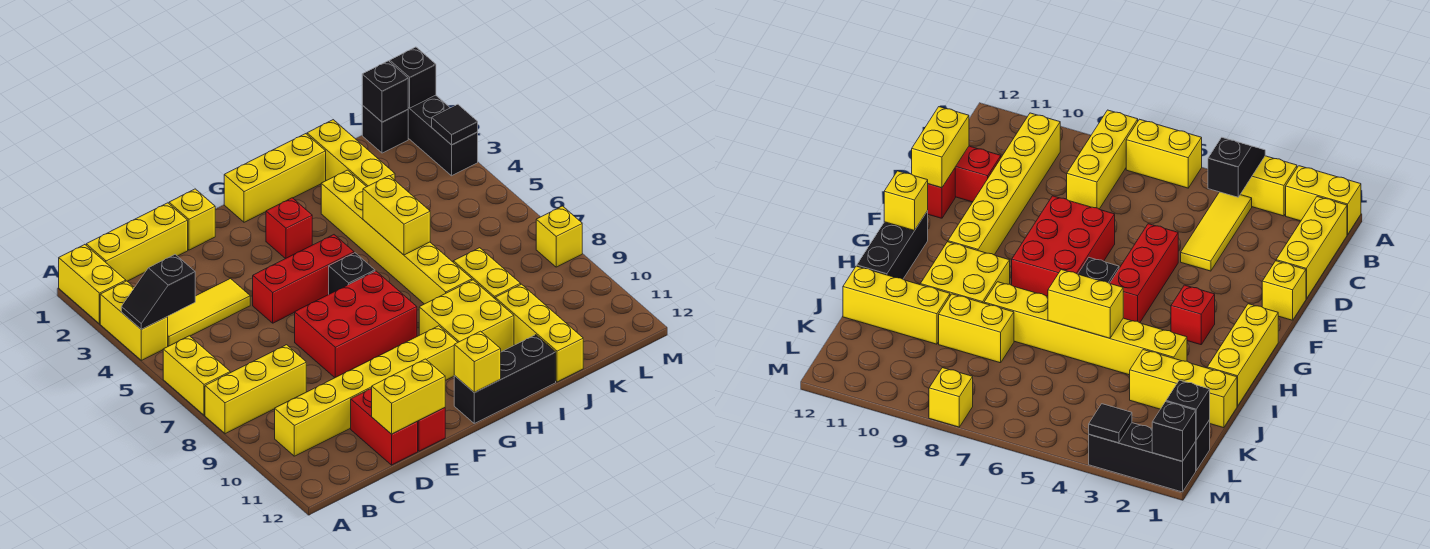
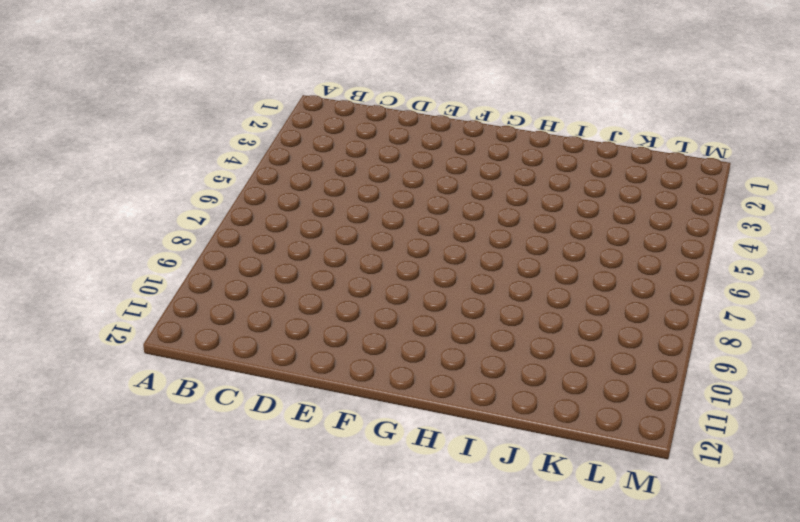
none -> yellow 1x2 brick [59,245,126,324]
none -> yellow 1x2 brick [100,281,168,360]
none -> yellow 1x2 brick [163,336,230,415]
none -> yellow 1x3 brick [205,345,306,434]

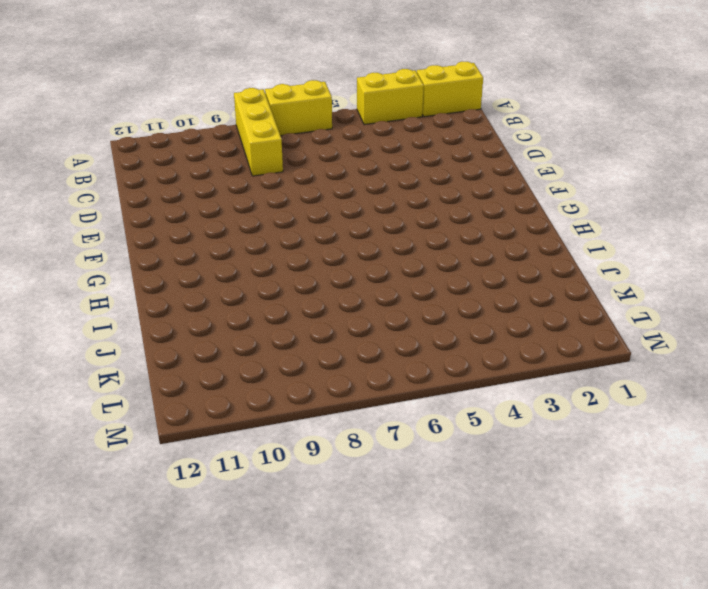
none -> yellow 1x3 brick [86,203,188,281]
none -> yellow 1x3 tile [168,279,250,346]
none -> yellow 1x6 brick [275,326,458,456]
none -> red 1x2 brick [351,388,418,465]

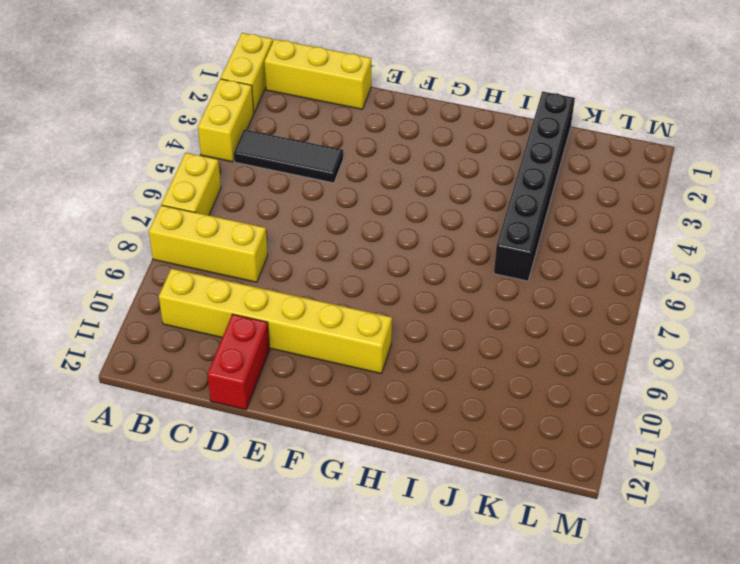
black 1x3 tile [234,129,343,183] -> yellow 1x3 tile [168,279,250,346]
black 1x6 brick [494,91,575,281] -> yellow 1x3 brick [307,120,395,187]
none -> yellow 1x1 brick [169,189,215,250]
none -> red 1x3 brick [253,235,354,323]
none -> red 2x3 brick [295,271,417,378]
none -> red 1x1 brick [418,408,445,451]

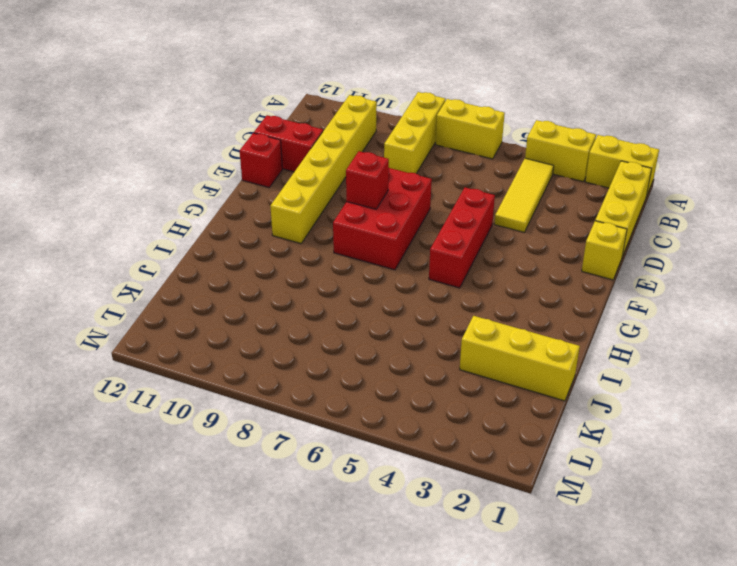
red 1x1 brick [346,151,389,209] -> red 1x1 brick moved to [266,198,312,259]
none -> yellow 1x3 brick [224,134,326,222]
none -> black 1x1 brick [329,253,375,294]
none -> black 1x3 brick [454,335,556,423]
none -> yellow 2x2 brick [419,280,514,352]

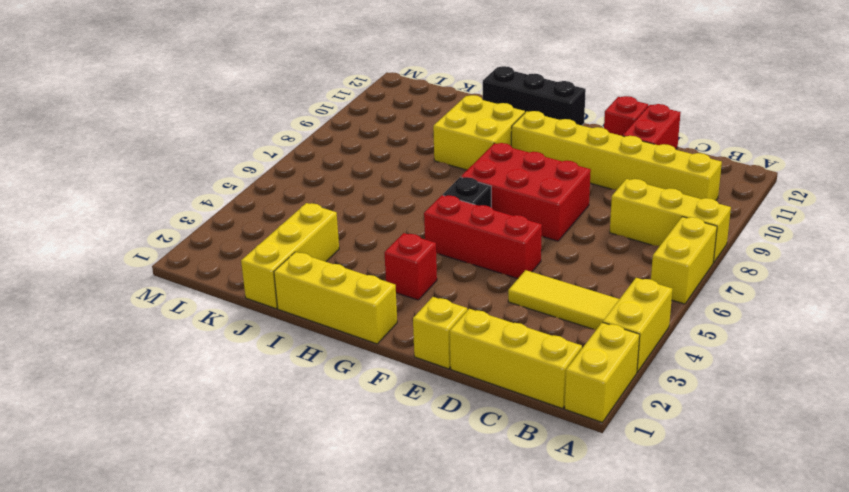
none -> yellow 1x6 brick [321,170,472,304]
none -> yellow 1x2 brick [453,248,521,298]
none -> yellow 1x3 brick [495,284,583,382]
none -> black 1x1 brick [362,105,408,153]

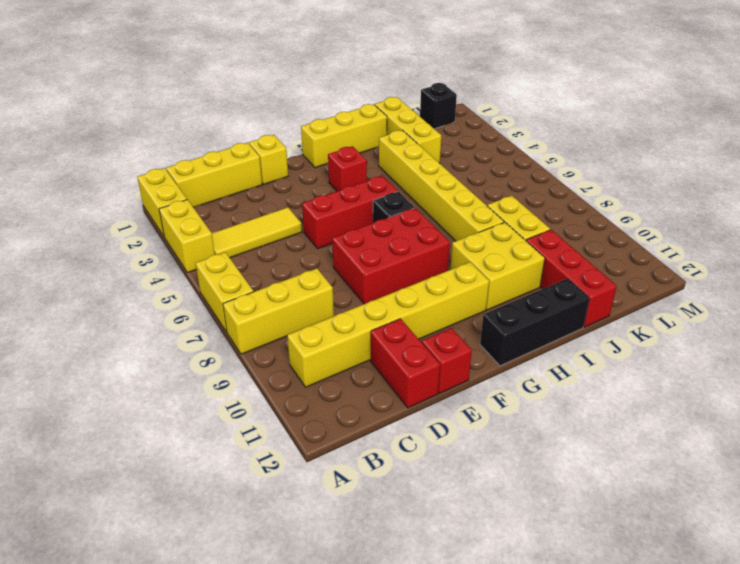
red 1x3 brick [526,230,617,327] -> yellow 1x3 brick [495,284,583,382]
none -> black 1x3 brick [408,95,478,176]
none -> yellow 1x1 brick [536,206,582,267]
none -> black 1x2 slope [121,254,195,329]
none -> yellow 1x2 brick [372,359,445,434]

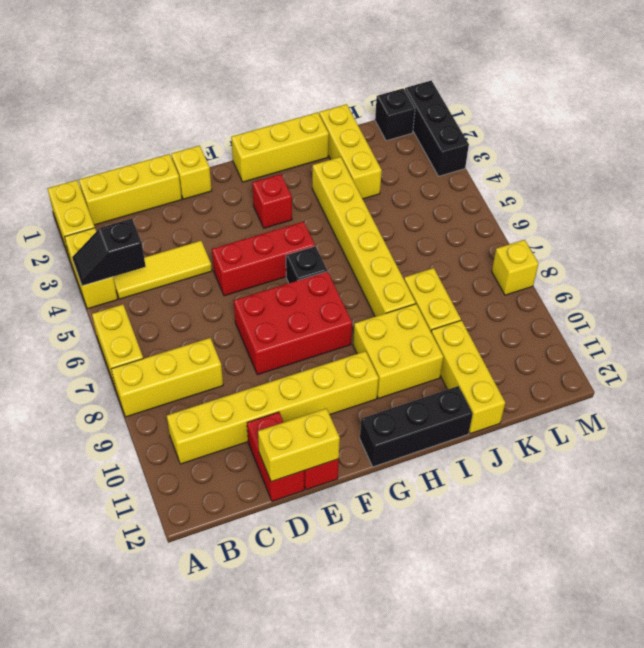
none -> yellow 1x1 brick [454,331,501,393]
none -> yellow 1x2 brick [363,176,430,255]
none -> black 1x1 brick [362,61,408,122]
none -> black 1x1 brick [390,47,436,108]

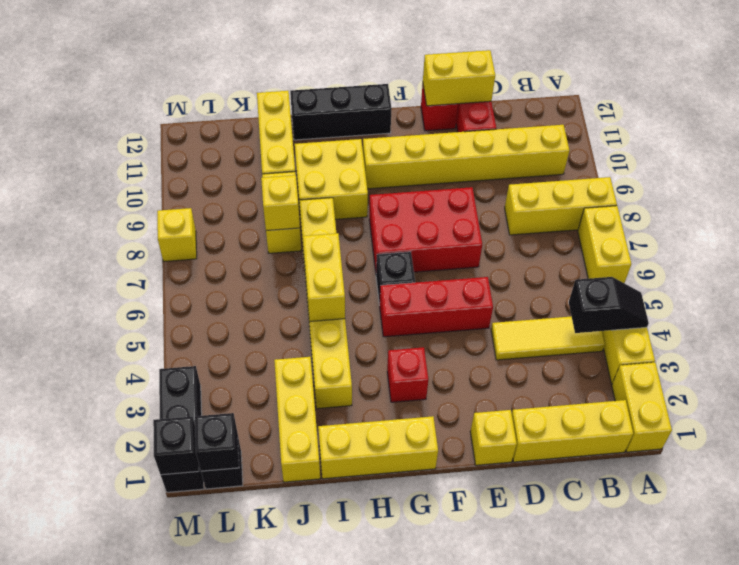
yellow 1x1 brick [261,175,300,231] -> yellow 1x1 brick moved to [454,331,501,393]
none -> black 1x1 tile [432,104,478,145]

